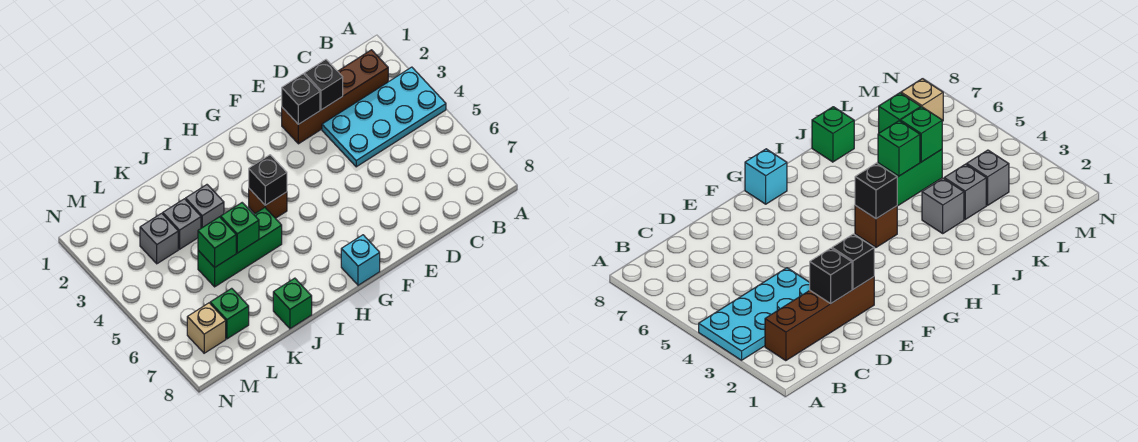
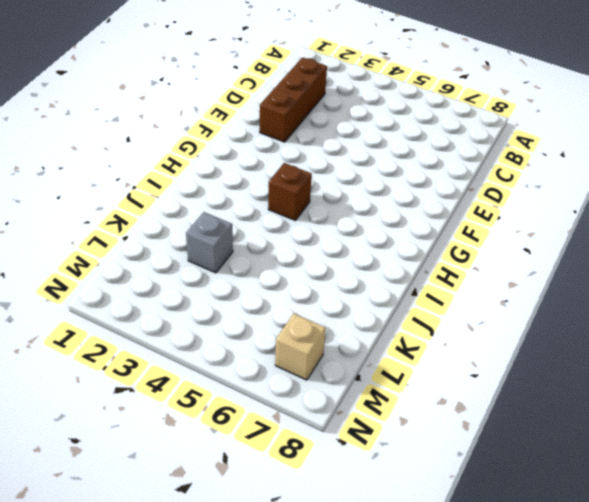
brown 1x3 brick [260,58,327,142] -> brown 1x4 brick [282,50,388,144]
none -> cyan 2x4 plate [322,67,446,167]
none -> cyan 1x1 brick [341,235,380,285]
none -> green 1x3 brick [198,208,282,287]

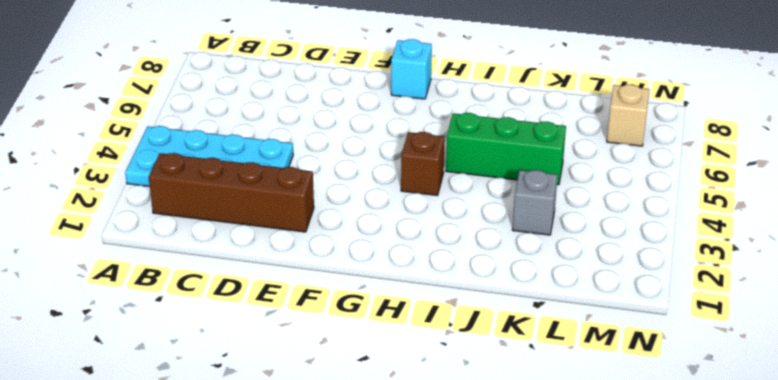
none -> grey 1x1 brick [186,185,224,228]
none -> green 1x1 brick [273,278,312,329]
none -> grey 1x1 brick [140,213,178,264]

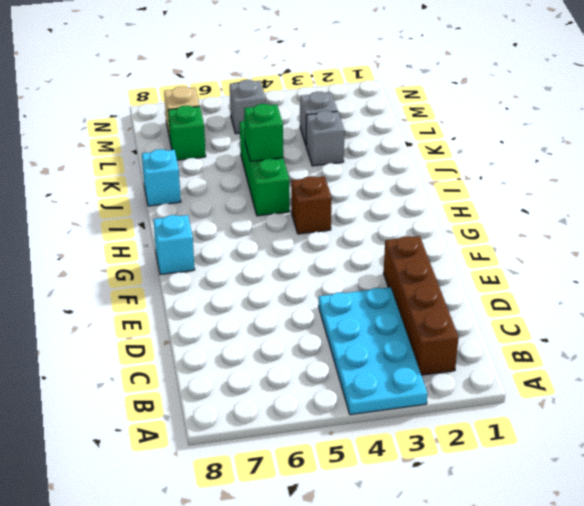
cyan 1x1 brick [142,149,181,206] -> green 1x1 brick [273,278,312,329]
grey 1x1 brick [230,80,266,134] -> grey 1x1 brick moved to [186,185,224,228]
none -> black 1x1 brick [304,60,343,110]
none -> black 1x1 brick [282,74,320,124]
none -> black 1x1 brick [249,155,287,205]

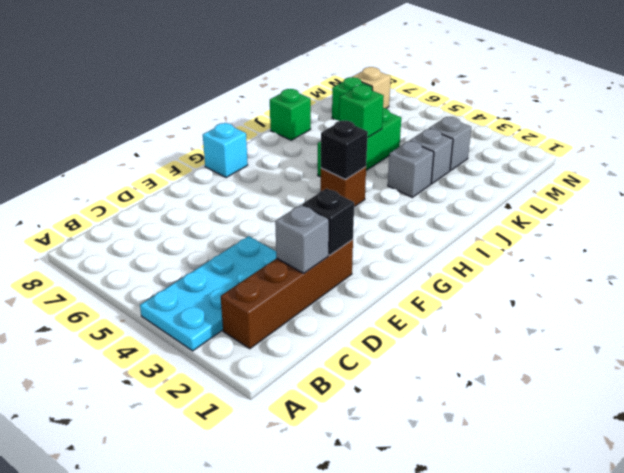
grey 1x1 brick [275,205,329,273] -> black 1x1 brick [304,60,343,110]
none -> green 1x1 brick [198,217,236,268]

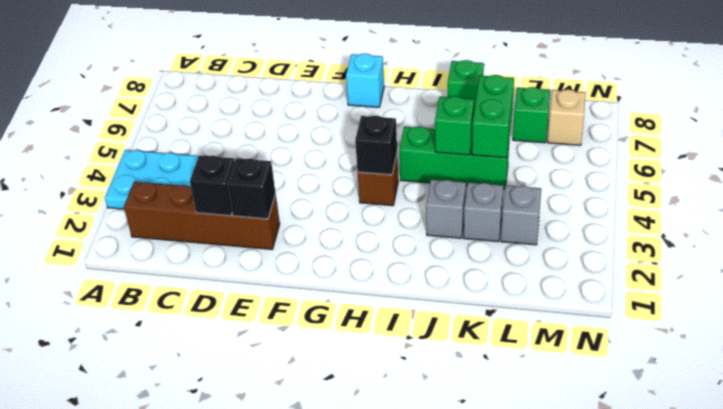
green 1x2 brick [472,75,514,158] -> green 1x1 brick [198,217,236,268]

